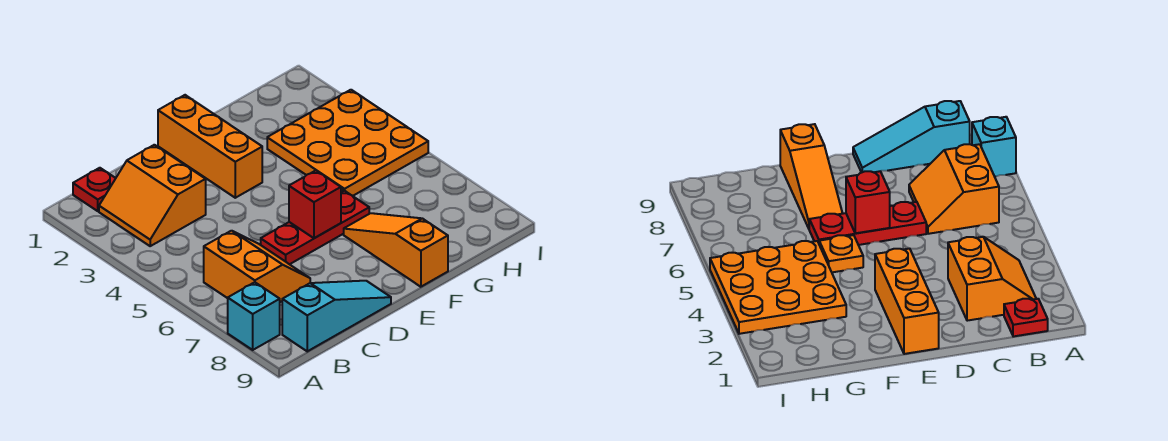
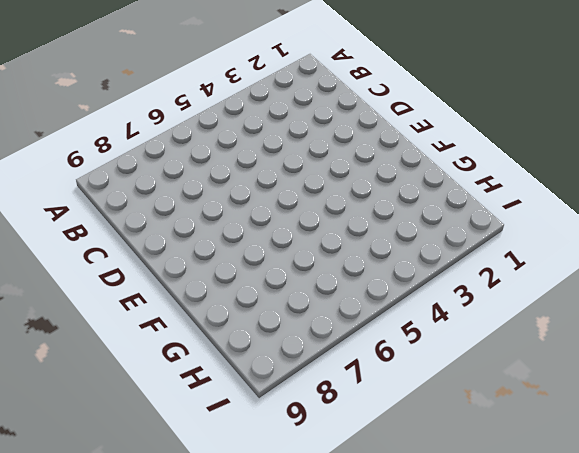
none -> cyan 1x1 brick [228,282,280,350]
none -> red 1x1 plate [73,168,116,211]

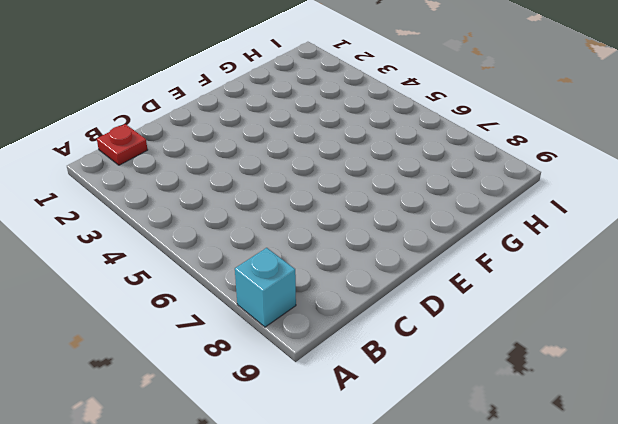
none -> orange 2x2 slope [99,145,206,246]
none -> orange 2x2 slope [204,231,310,302]

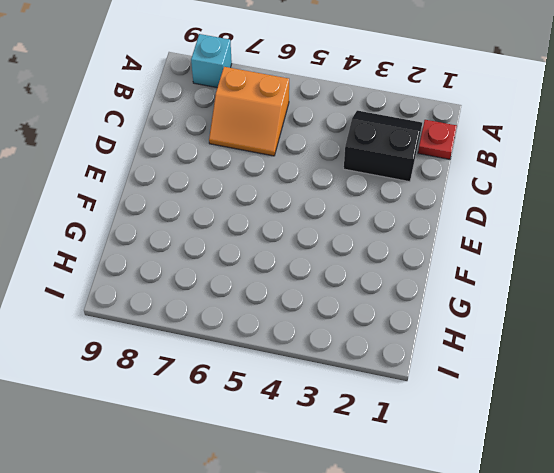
black 2x2 slope [344,111,422,182] -> orange 2x2 slope [99,145,206,246]
none -> cyan 1x3 slope [282,281,391,351]
none -> red 1x3 plate [261,191,369,264]

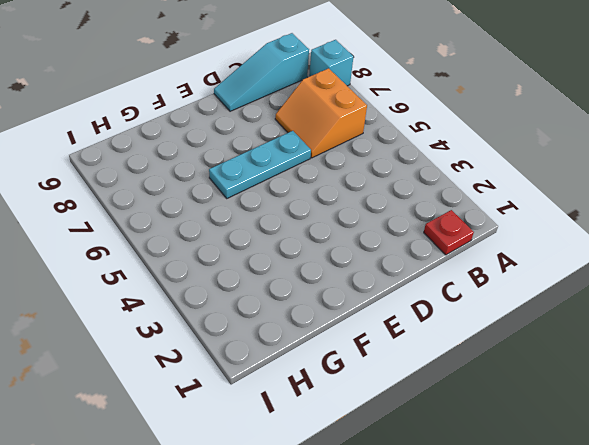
cyan 1x3 plate [209,131,311,198] -> red 1x3 plate [261,191,369,264]
none -> orange 2x2 slope [99,145,206,246]
none -> orange 1x3 brick [158,95,262,198]

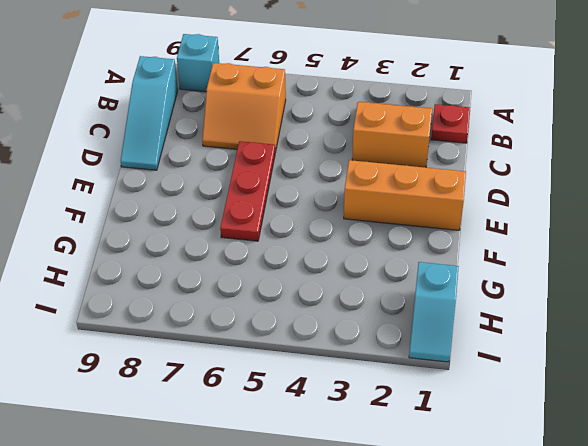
cyan 1x2 slope [409,262,459,362] -> none
none -> orange 1x1 plate [819,235,863,272]
none -> orange 1x3 slope [344,213,448,287]

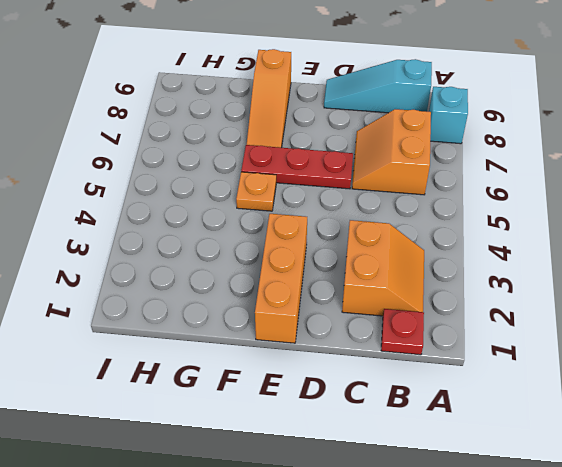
none -> orange 3x3 plate [267,90,428,196]
none -> red 1x1 brick [289,170,341,238]

